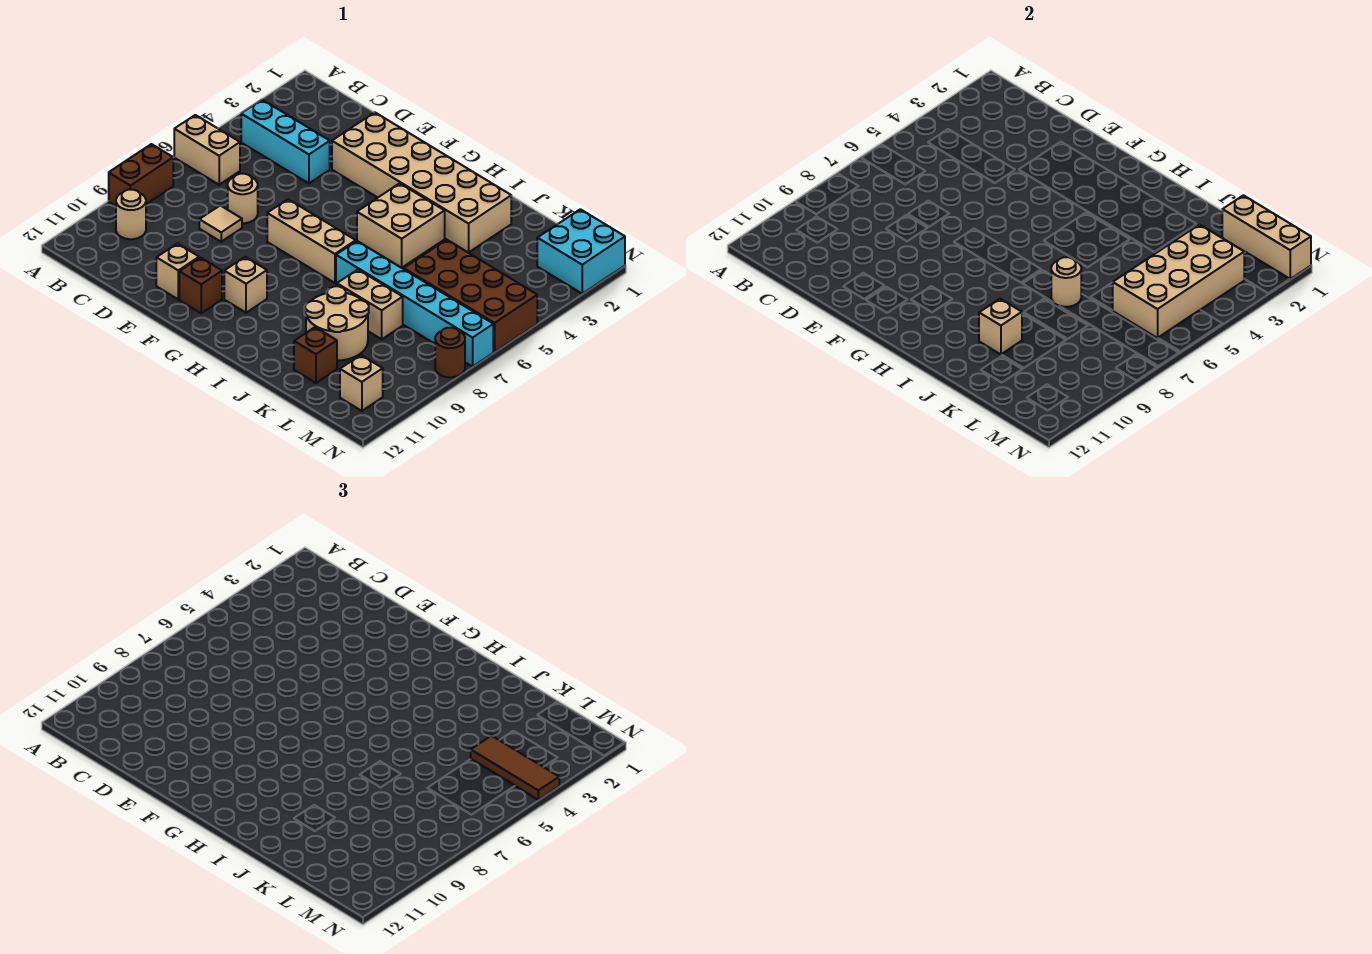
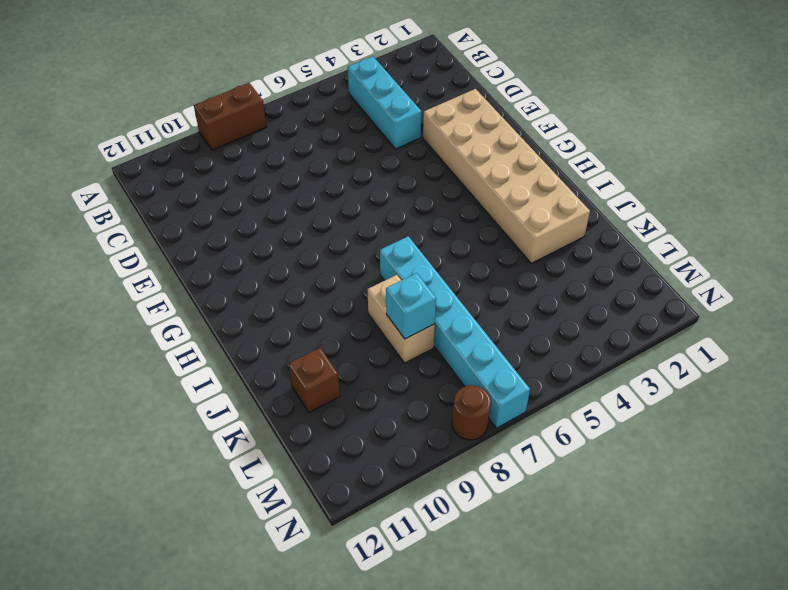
cyan 1x1 brick [386,273,436,339] -> none
none -> tan 1x2 brick [174,115,240,185]
none -> tan 1x1 round brick [116,190,146,239]
none -> tan 1x1 round brick [228,174,258,223]

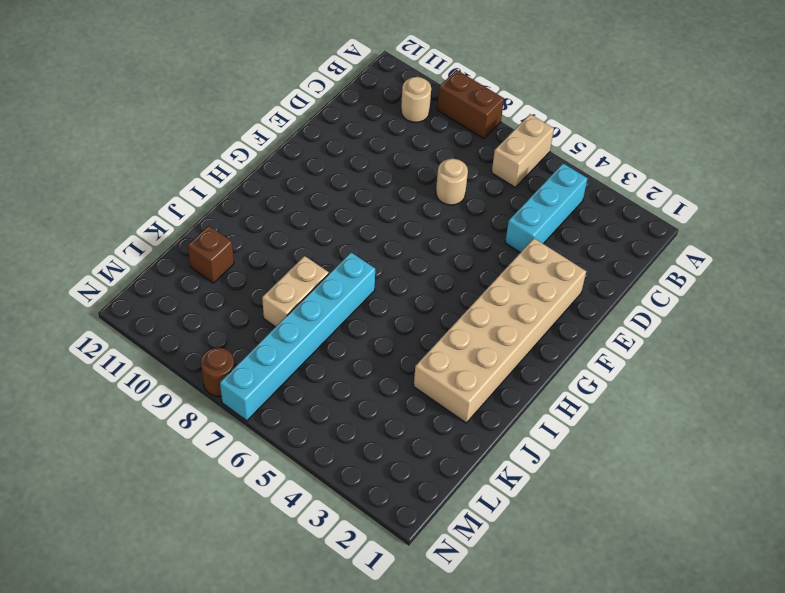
none -> tan 1x1 tile [199,206,242,242]
none -> tan 1x1 brick [156,244,199,299]
none -> tan 1x3 brick [267,199,356,283]

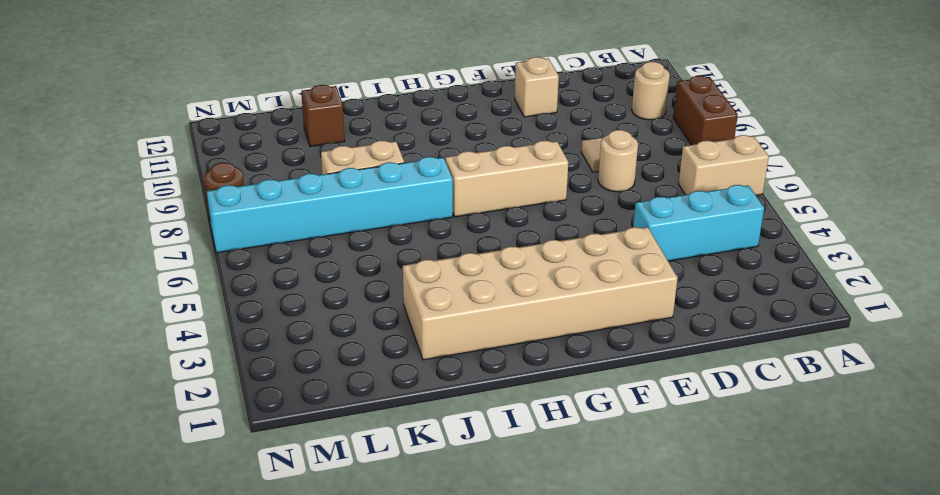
none -> brown 1x1 brick [179,257,222,313]
none -> tan 1x1 brick [224,257,267,313]
none -> tan 2x2 brick [357,183,445,268]

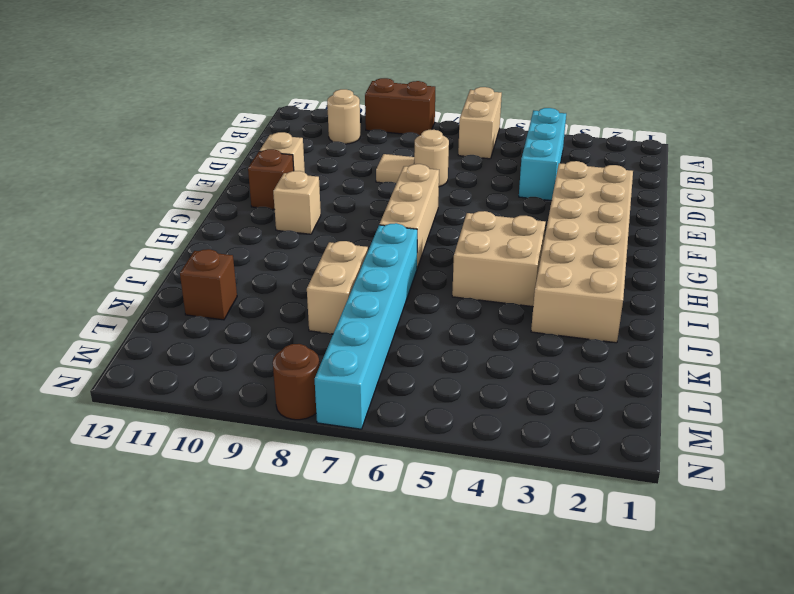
none -> tan 2x2 round brick [305,286,369,361]
none -> brown 2x4 brick [404,240,537,352]
none -> cyan 2x2 brick [537,209,625,294]

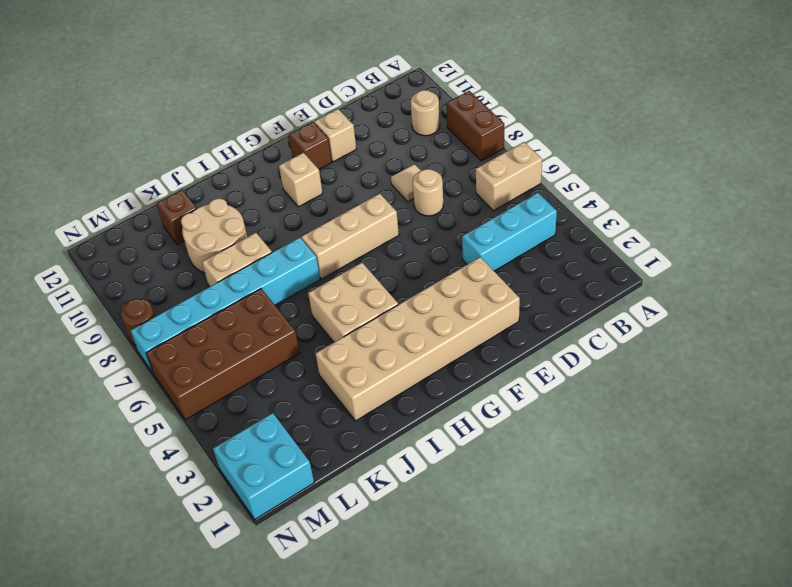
none -> tan 1x1 brick [340,355,383,411]
none -> tan 1x1 round brick [1051,257,1081,307]
none -> tan 1x1 brick [979,299,1022,355]

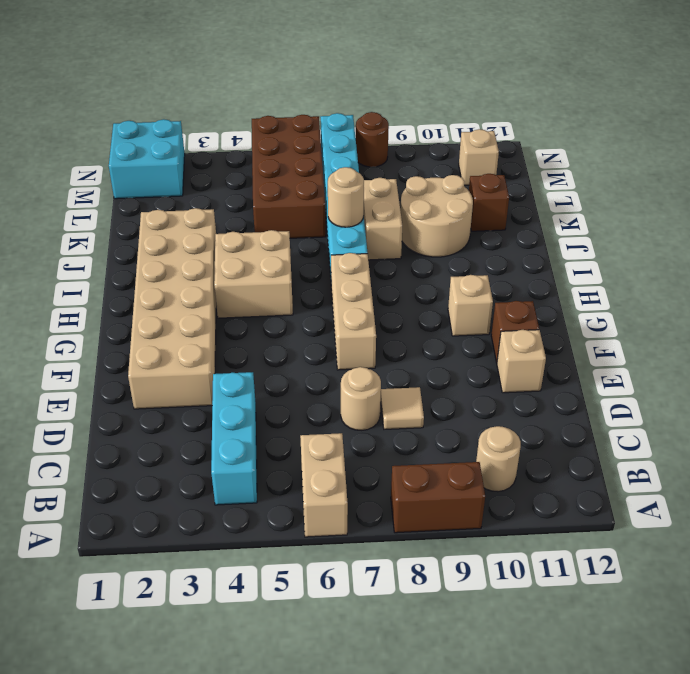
none -> tan 1x1 brick [979,299,1022,355]
none -> tan 1x3 brick [1222,195,1311,279]
none -> tan 2x4 brick [1113,225,1244,338]

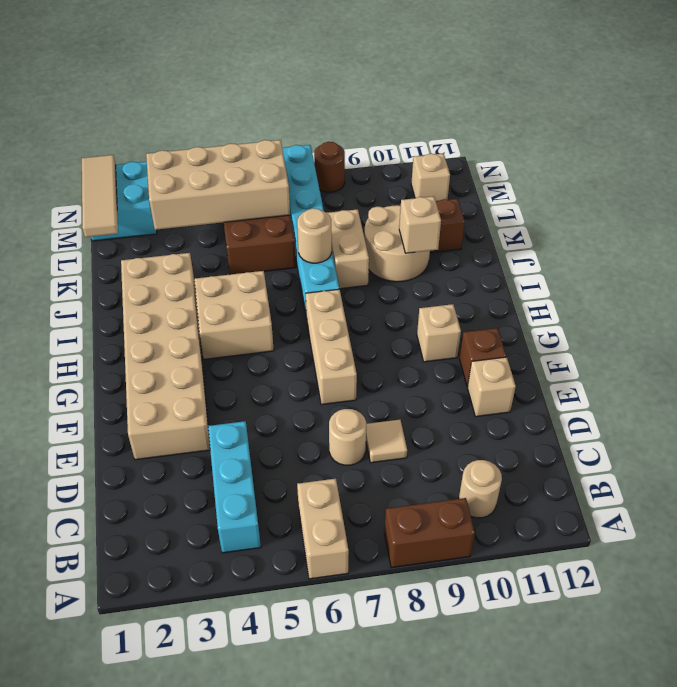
tan 1x3 tile [82,155,118,237] -> tan 1x3 brick [1222,195,1311,279]
none -> brown 1x3 tile [471,736,559,800]

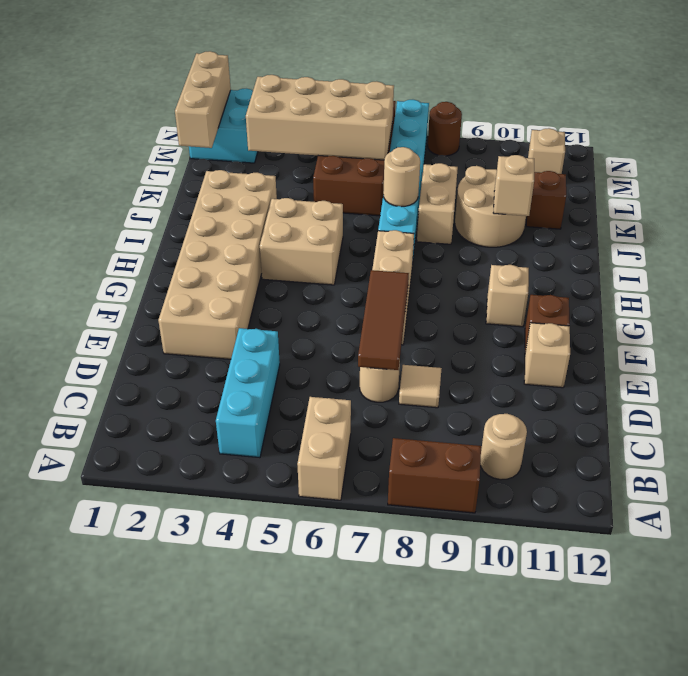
brown 1x3 tile [358,270,409,370] -> brown 1x3 tile moved to [471,736,559,800]

